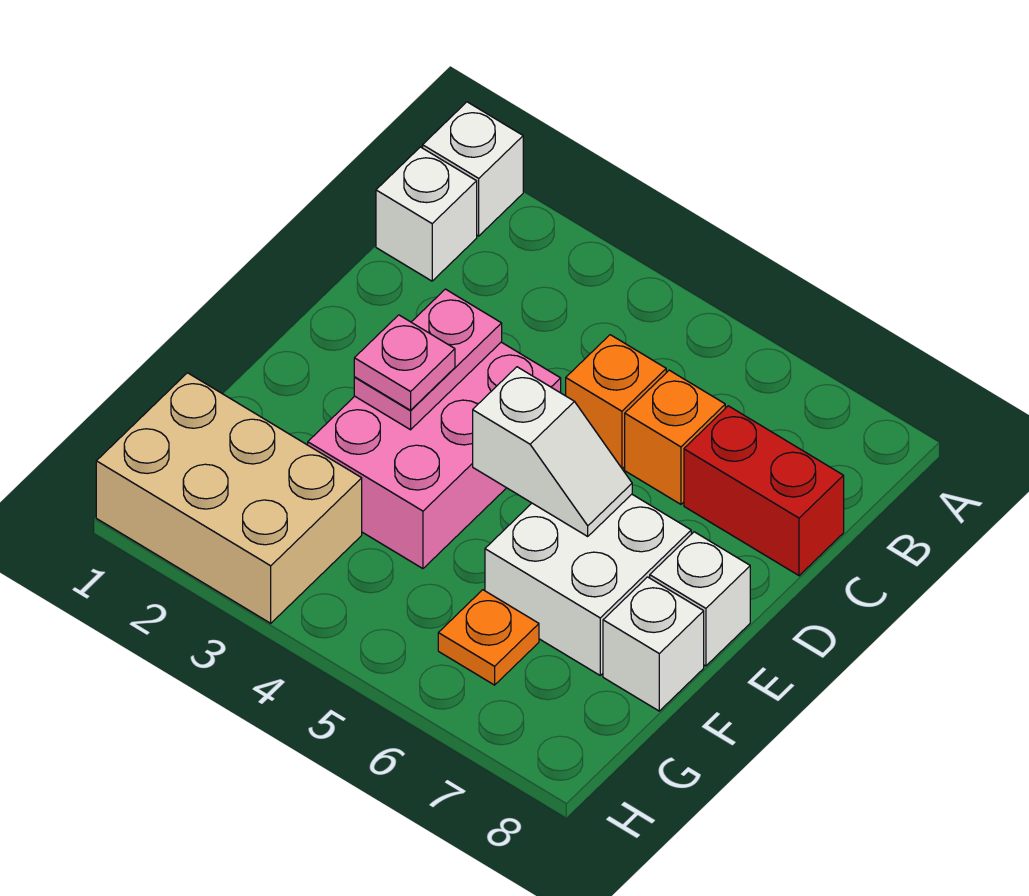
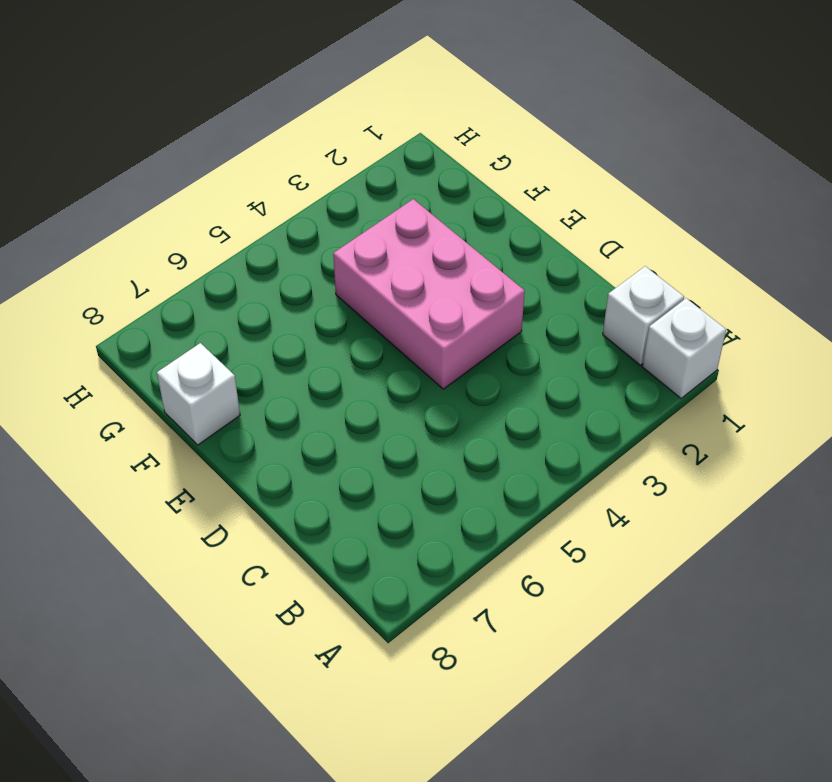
none -> orange 1x1 brick [566,335,666,468]
none -> orange 1x1 brick [625,370,725,504]
none -> red 1x2 brick [684,406,844,576]

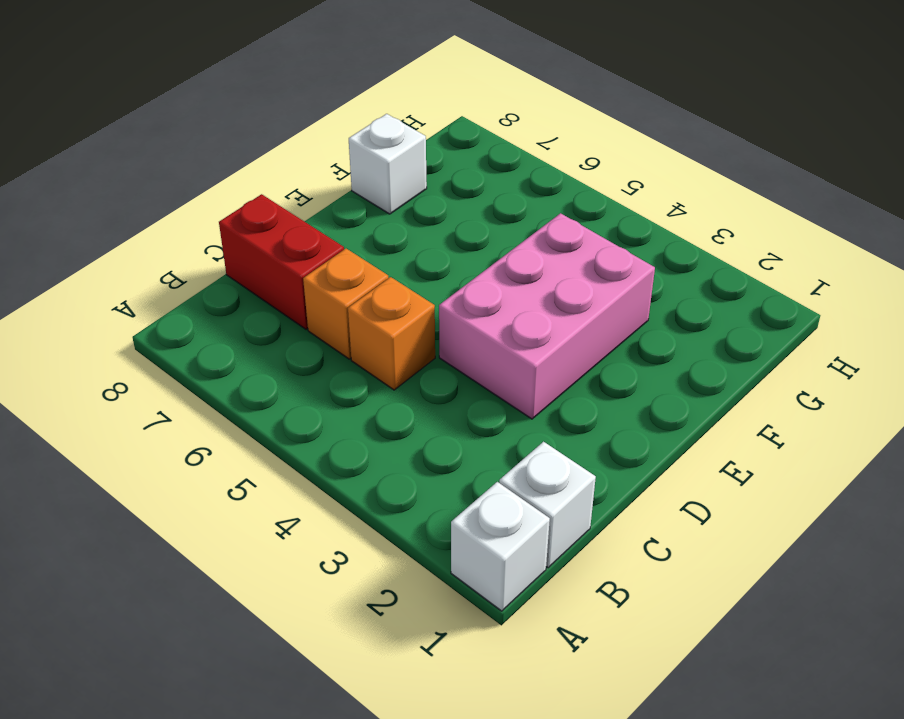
none -> white 2x2 brick [485,494,691,675]
none -> white 1x1 brick [650,532,750,666]
none -> tan 2x3 brick [96,373,362,623]

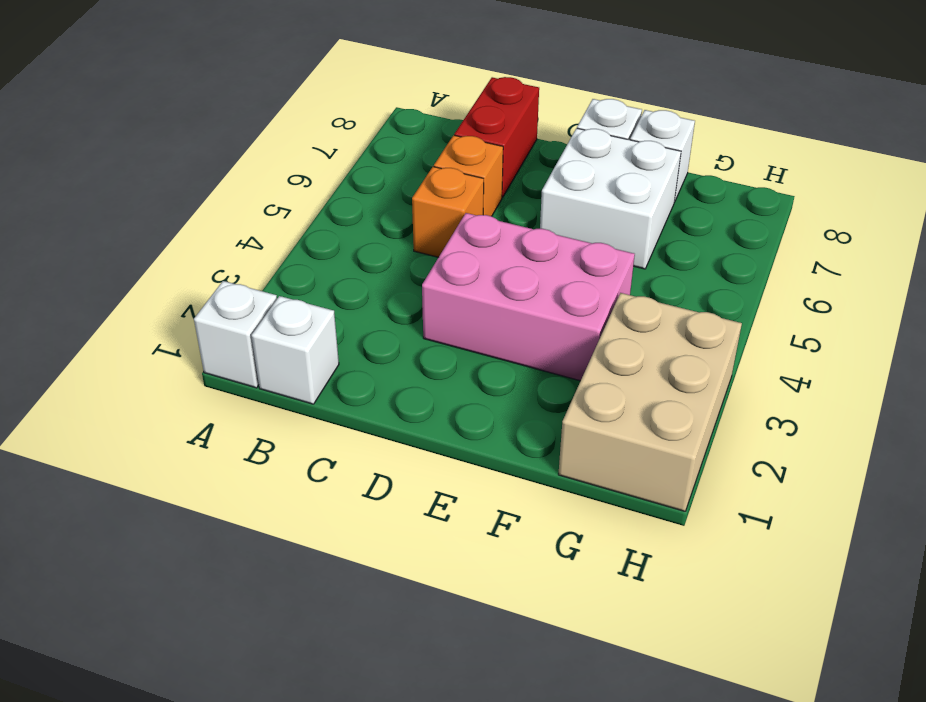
none -> orange 1x1 plate [438,590,539,685]
none -> pink 1x2 plate [354,289,502,430]
none -> white 1x2 slope [473,367,632,536]

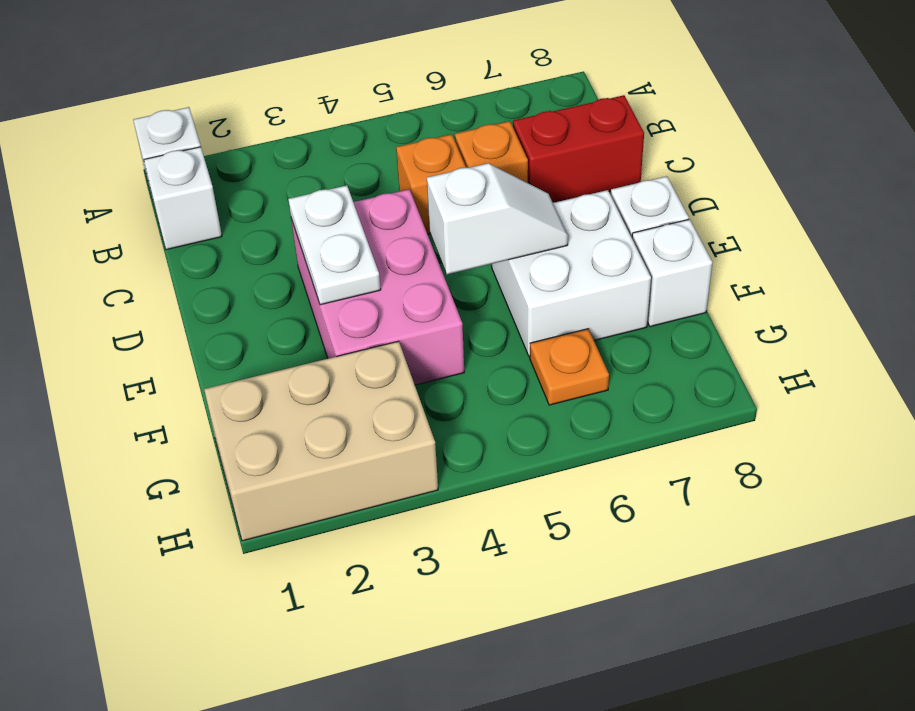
white 1x2 plate [288,185,381,305] -> pink 1x2 plate [354,289,502,430]
none -> pink 1x1 plate [354,315,455,410]

